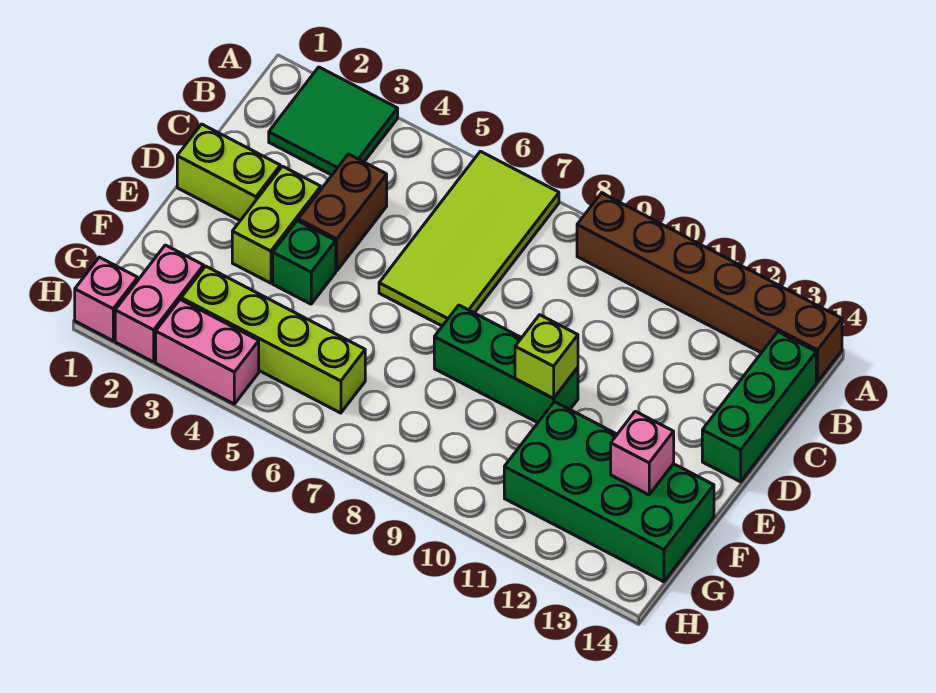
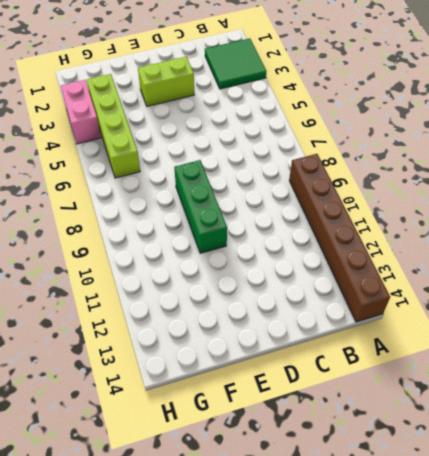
none -> lime 2x4 tile [379,151,559,326]
none -> green 1x3 brick [702,332,816,482]
none -> brown 1x2 brick [298,154,387,271]

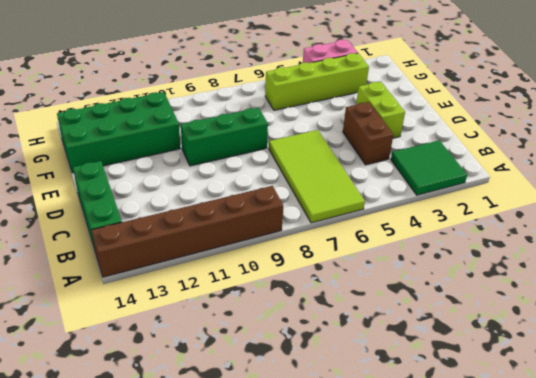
none -> lime 1x2 brick [177,124,280,221]
none -> green 1x1 brick [273,221,336,304]
none -> pink 1x2 brick [115,245,204,362]

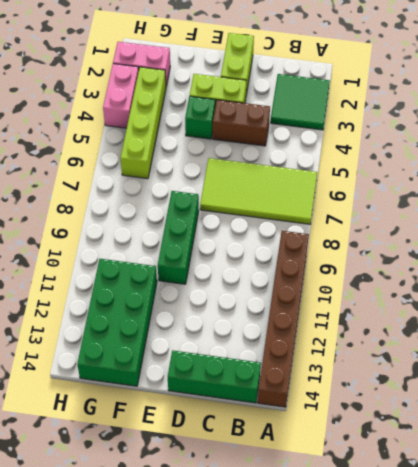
none -> pink 1x1 brick [75,257,138,341]
none -> lime 1x1 brick [515,315,578,398]
none -> pink 1x1 brick [611,411,674,495]

